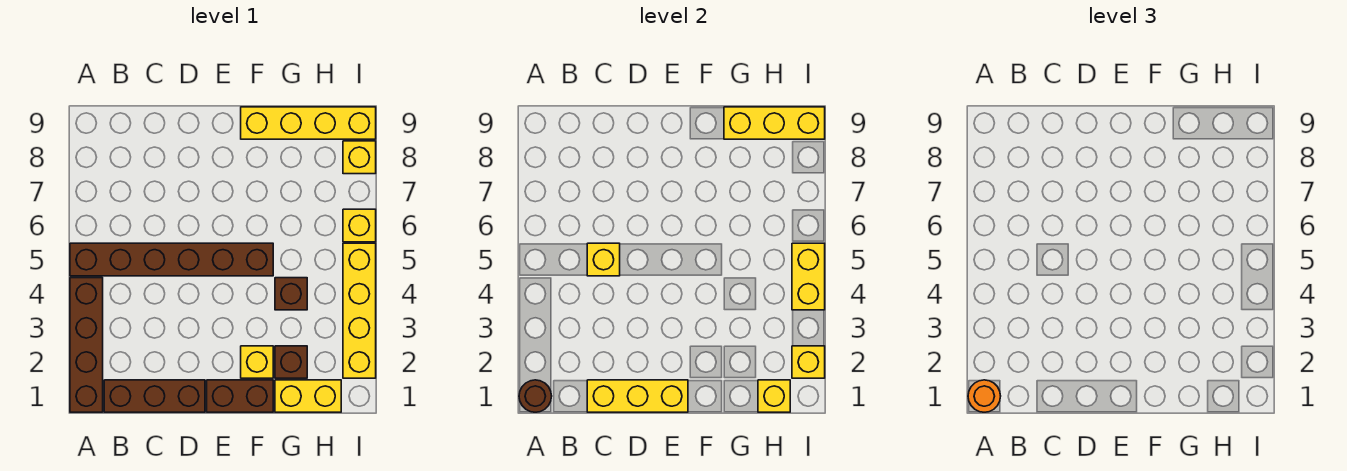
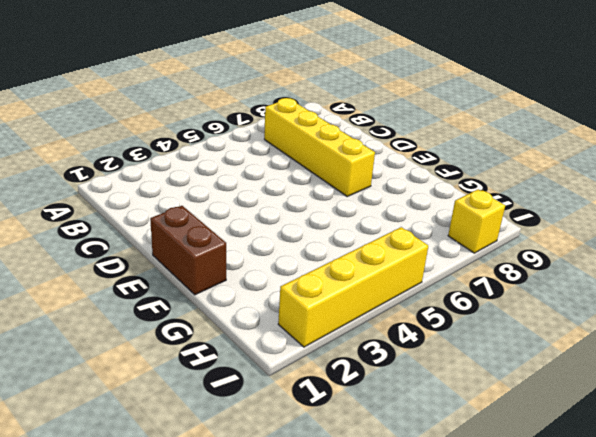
yellow 1x4 brick [264,98,375,196] -> yellow 1x4 brick moved to [241,107,376,139]
none -> brown 1x4 brick [70,278,103,412]
none -> brown 1x6 brick [70,243,273,276]
none -> brown 1x3 brick [104,380,205,412]

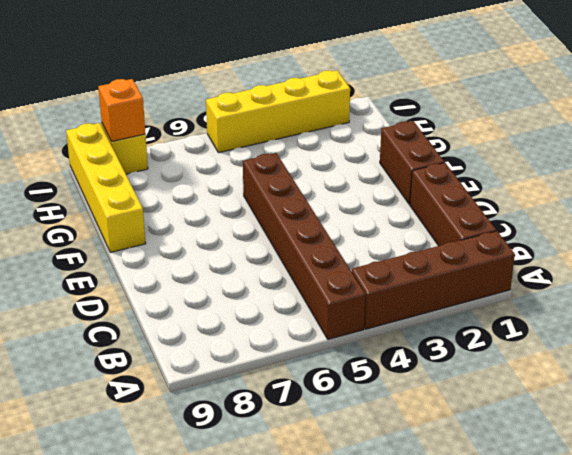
orange 1x1 brick [98,79,145,142] -> none
none -> yellow 1x1 brick [241,346,273,378]
none -> yellow 1x2 brick [275,380,341,412]
none -> brown 1x1 brick [275,346,307,378]

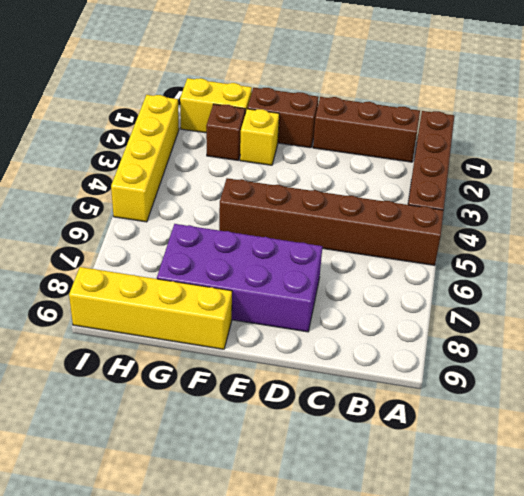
purple 2x4 brick [157,224,322,332] -> none
none -> brown 1x1 brick [275,278,307,310]
none -> yellow 1x1 brick [343,209,376,242]
none -> yellow 1x1 brick [343,141,376,174]

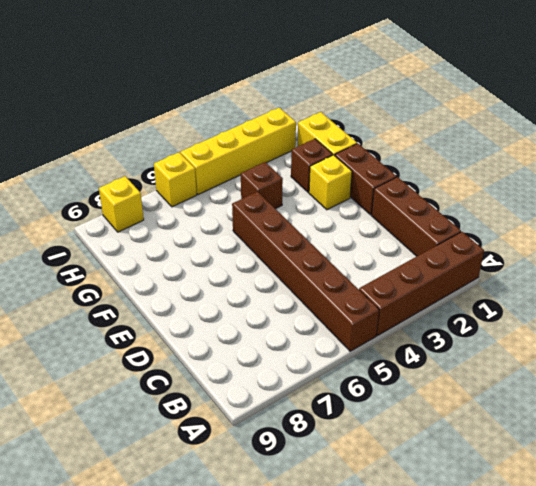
none -> yellow 1x4 brick [241,107,376,139]
none -> brown 1x1 round brick [519,380,552,412]
none -> yellow 1x3 brick [587,380,688,412]

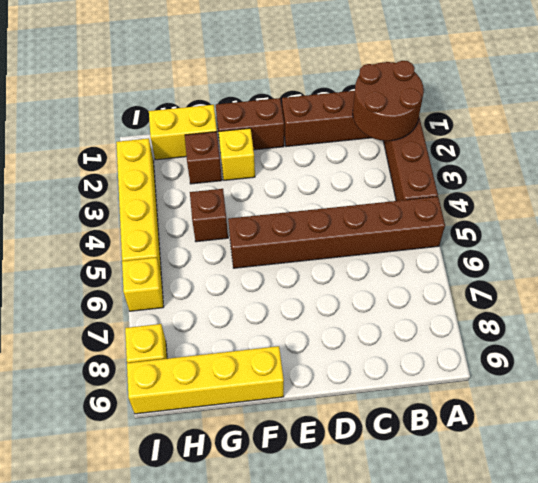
brown 2x2 round brick [353,61,424,141] -> brown 1x1 round brick [519,380,552,412]
none -> yellow 1x3 brick [587,380,688,412]
none -> yellow 1x1 brick [587,243,620,276]
none -> yellow 1x3 brick [724,107,825,139]

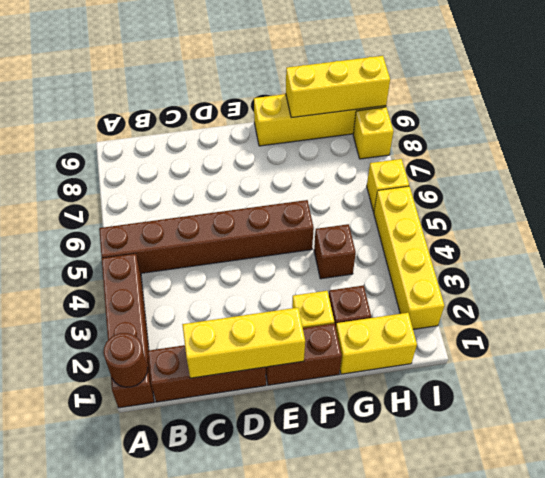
none -> yellow 1x1 brick [587,243,620,276]
none -> yellow 1x1 brick [758,380,790,412]
none -> yellow 1x1 brick [792,346,825,378]

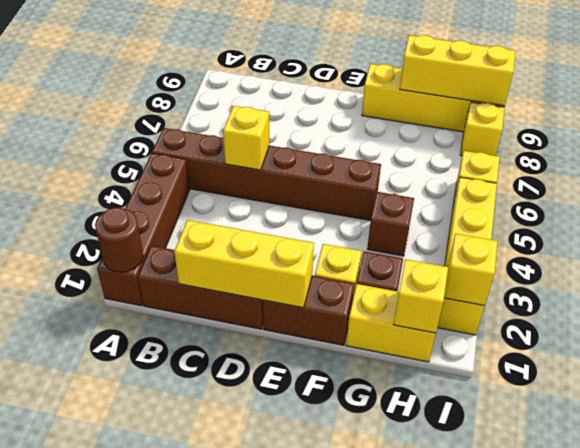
none -> yellow 1x2 brick [792,243,825,310]
none -> orange 1x1 round brick [968,380,1001,412]

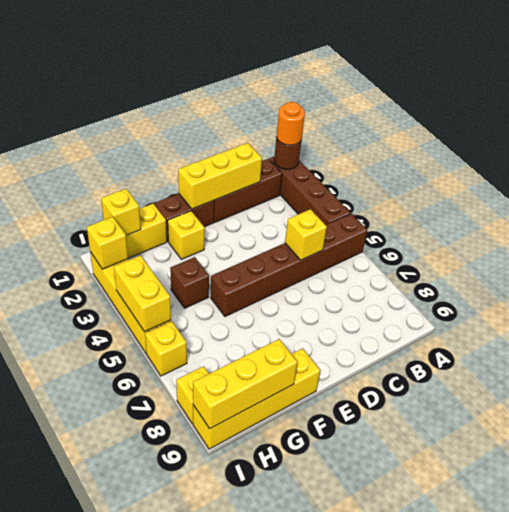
none -> brown 1x1 brick [275,346,307,378]

